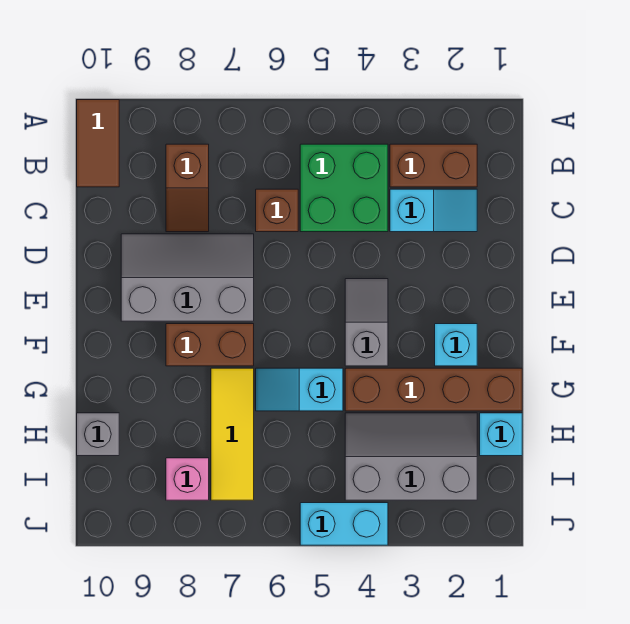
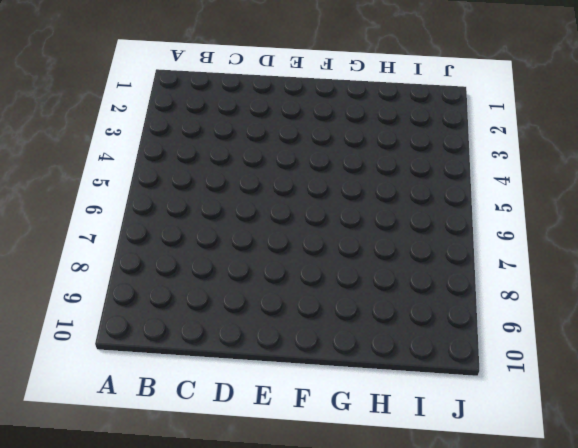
none -> brown 1x2 tile [77,100,119,187]
none -> brown 1x2 brick [390,144,477,187]
none -> green 2x2 brick [300,144,388,232]

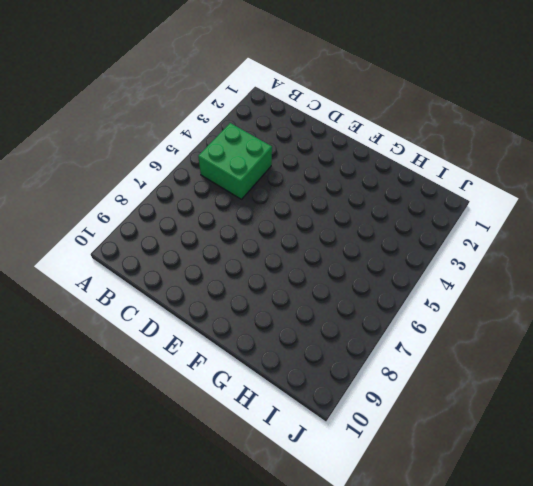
none -> brown 1x2 tile [77,100,119,187]
none -> brown 1x2 brick [390,144,477,187]
none -> brown 1x2 slope [166,144,209,232]

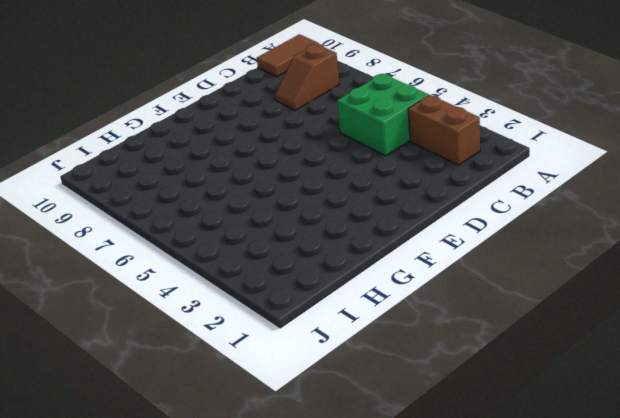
none -> cyan 1x2 slope [390,189,477,232]
none -> brown 1x1 brick [256,189,298,232]
none -> grey 2x3 slope [121,234,254,321]

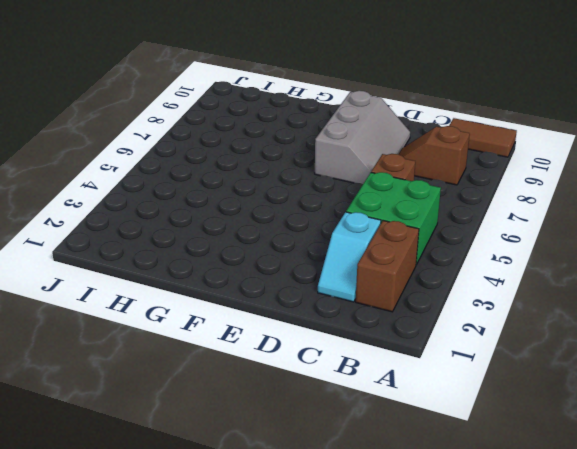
none -> grey 1x2 slope [345,279,388,366]
none -> cyan 1x1 brick [435,324,477,366]
none -> brown 1x2 brick [166,324,254,366]

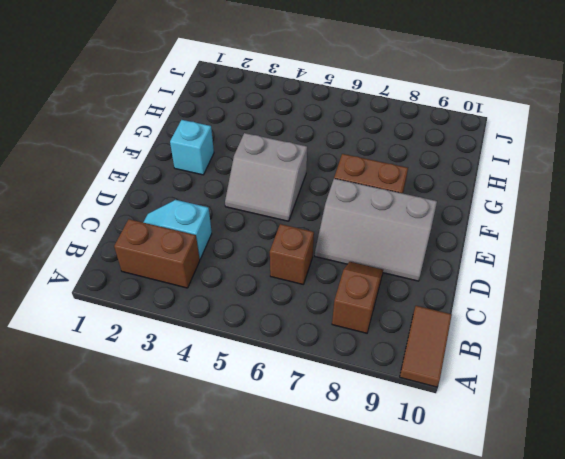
grey 2x2 slope [225,133,307,221] -> grey 1x2 slope [345,279,388,366]
none -> green 2x2 brick [300,144,388,232]
none -> brown 1x4 brick [345,368,522,411]
none -> cyan 1x2 slope [256,368,343,411]

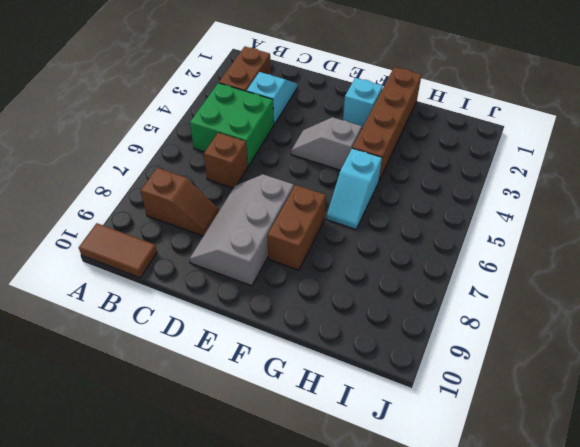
none -> yellow 1x3 tile [211,368,254,500]
none -> cyan 1x1 brick [480,413,522,456]
none -> grey 2x3 slope [345,413,477,500]

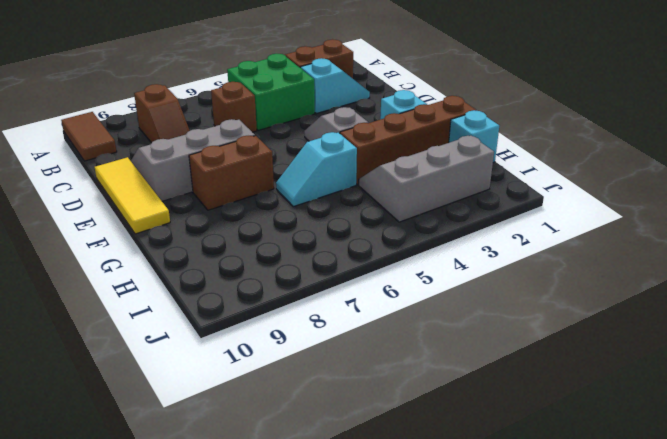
yellow 1x3 tile [95,157,170,234] -> yellow 1x3 tile moved to [211,368,254,500]
none -> grey 1x1 brick [77,413,119,456]
none -> pink 1x1 brick [166,458,209,500]
none -> cyan 1x2 brick [300,503,388,545]

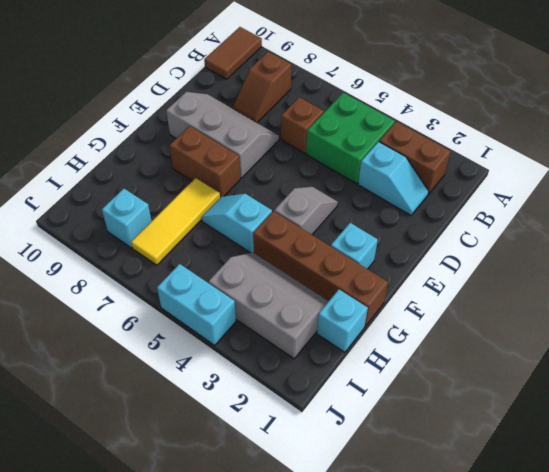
cyan 1x1 brick [102,189,152,248] -> pink 1x1 brick [166,458,209,500]
none -> grey 1x1 brick [77,413,119,456]

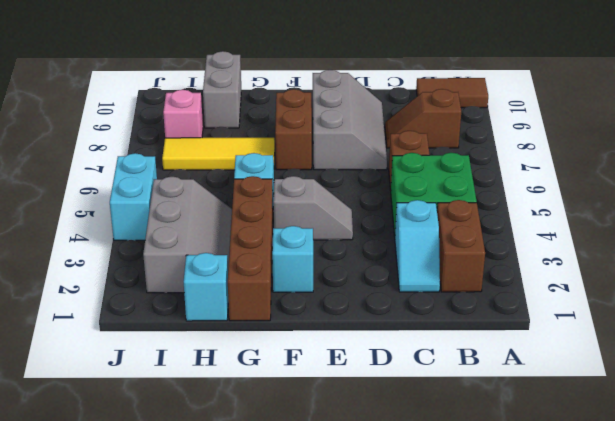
grey 1x2 brick [203,51,241,128] -> grey 1x1 brick [77,413,119,456]

